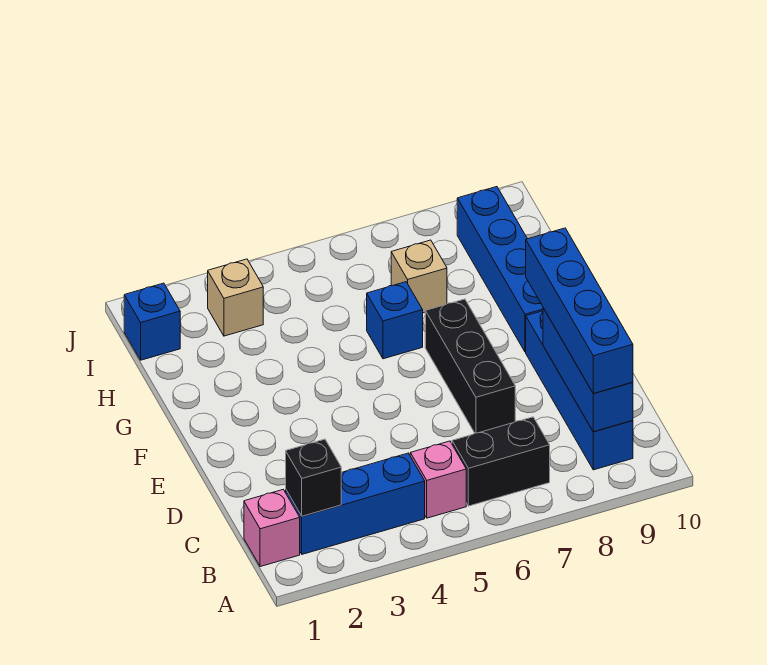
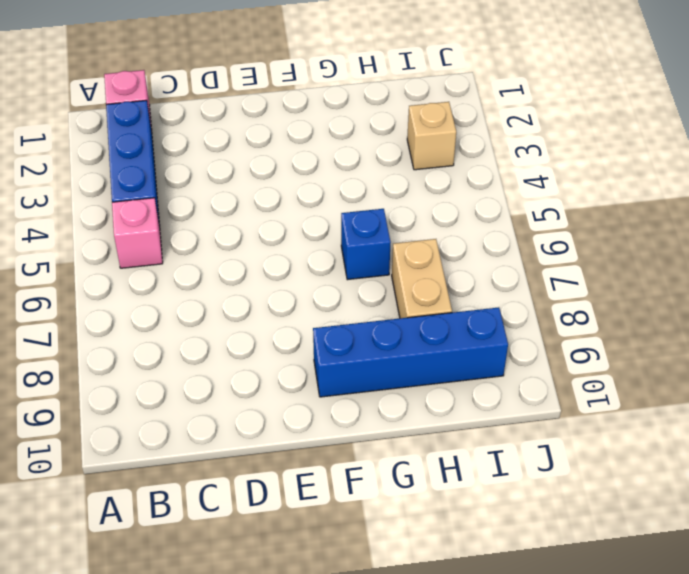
tan 1x2 brick [392,239,452,318] -> tan 1x1 brick [391,240,447,313]
none -> black 1x2 brick [452,417,550,506]
none -> blue 1x4 brick [526,311,633,470]
none -> black 1x3 brick [425,299,515,433]

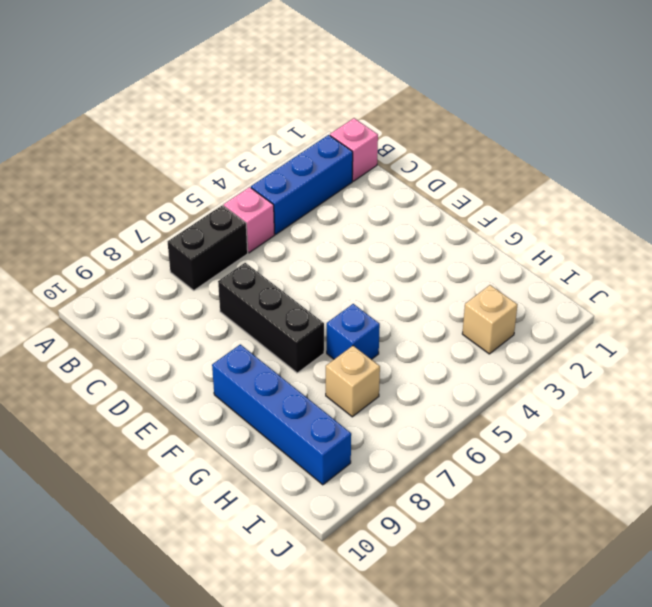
none -> blue 1x4 brick [526,311,633,470]
none -> blue 1x1 brick [124,283,180,360]
none -> black 1x1 brick [286,439,341,516]

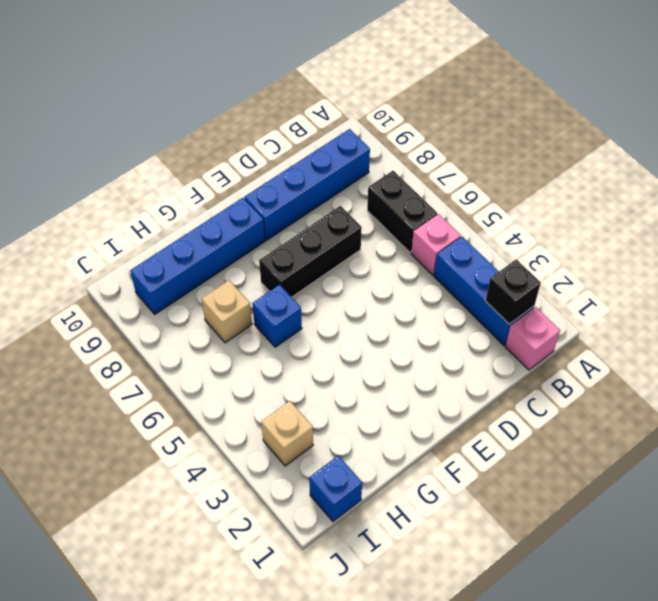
none -> blue 1x3 brick [543,308,633,432]
none -> blue 1x4 brick [526,228,633,393]

